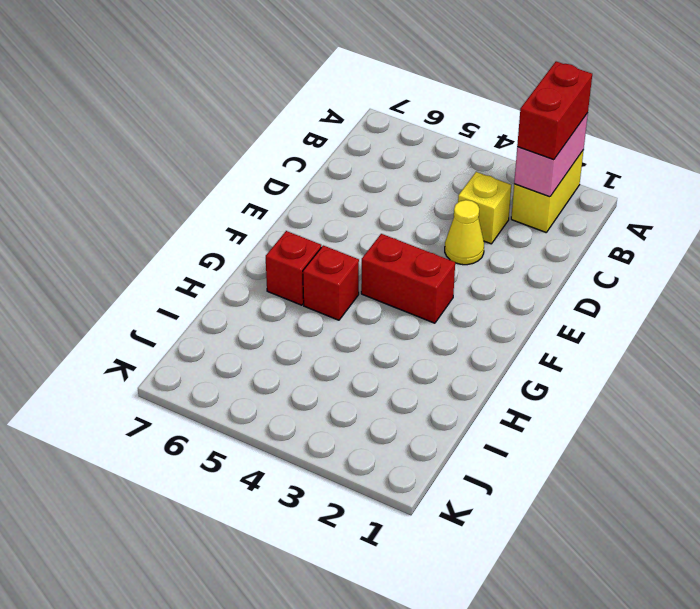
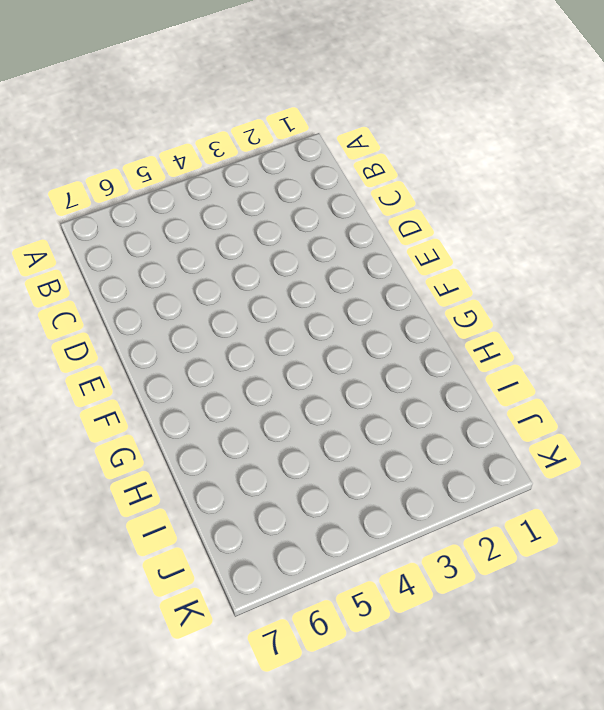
none -> yellow 1x2 brick [511,150,584,232]
none -> yellow 1x1 brick [458,172,511,244]

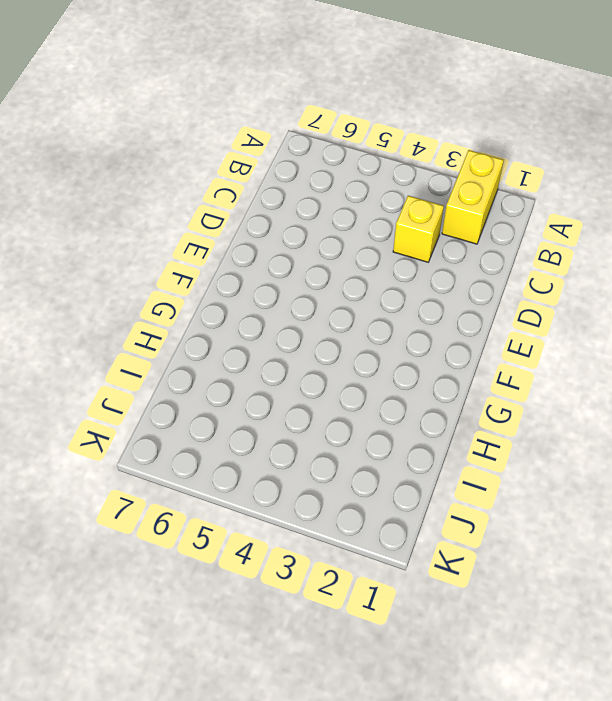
none -> yellow 1x1 cone [445,200,484,265]
none -> red 1x2 brick [361,234,455,323]

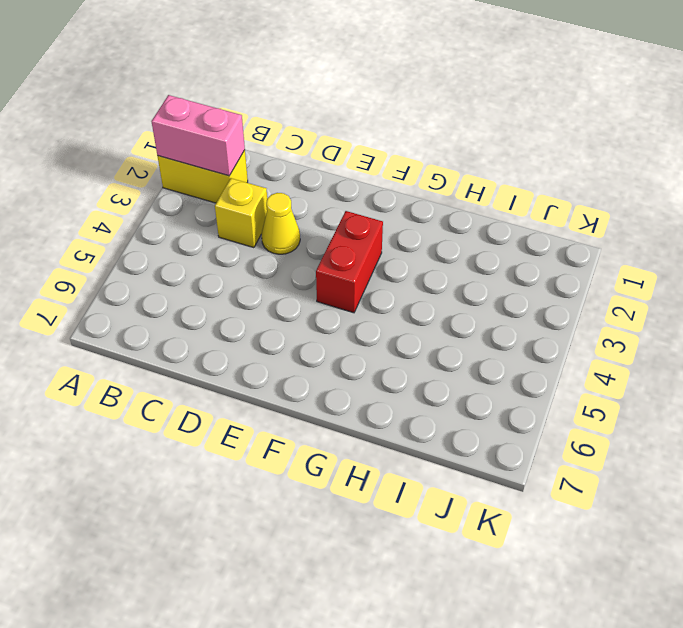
none -> red 1x1 brick [303,245,359,320]
none -> red 1x1 brick [266,231,321,305]

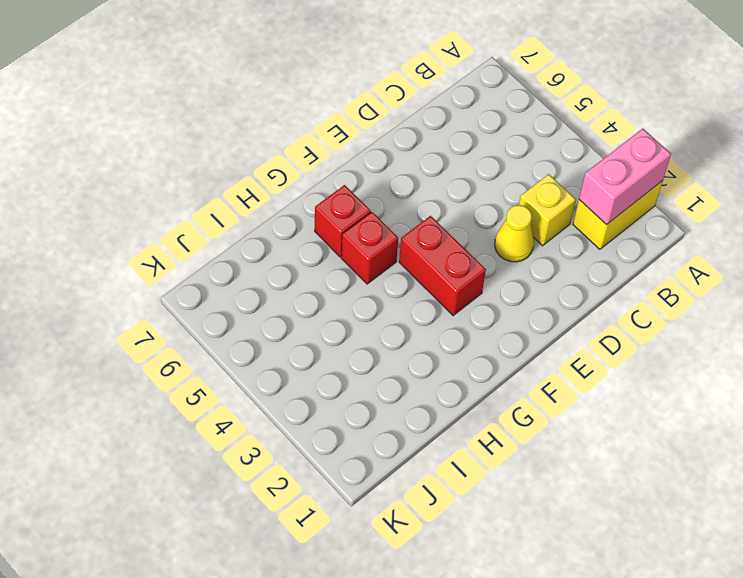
none -> red 1x2 brick [517,61,592,160]

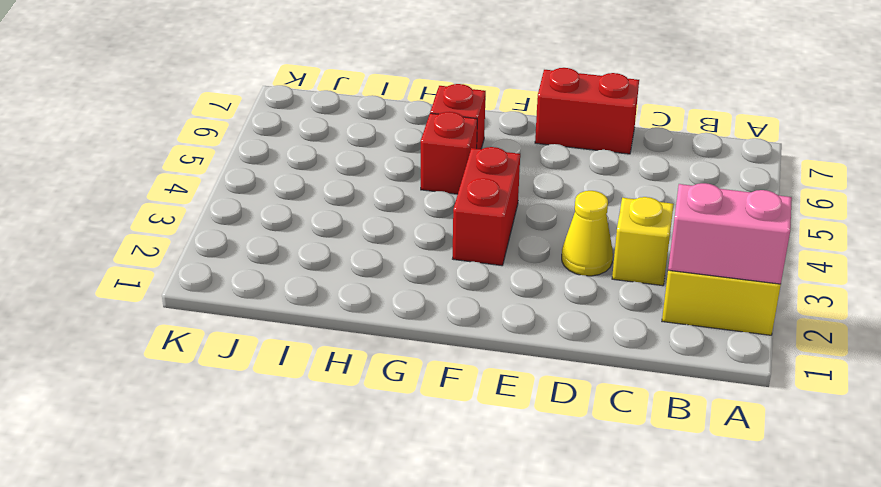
red 1x2 brick [535,68,639,154] -> red 1x2 brick moved to [517,61,592,160]

